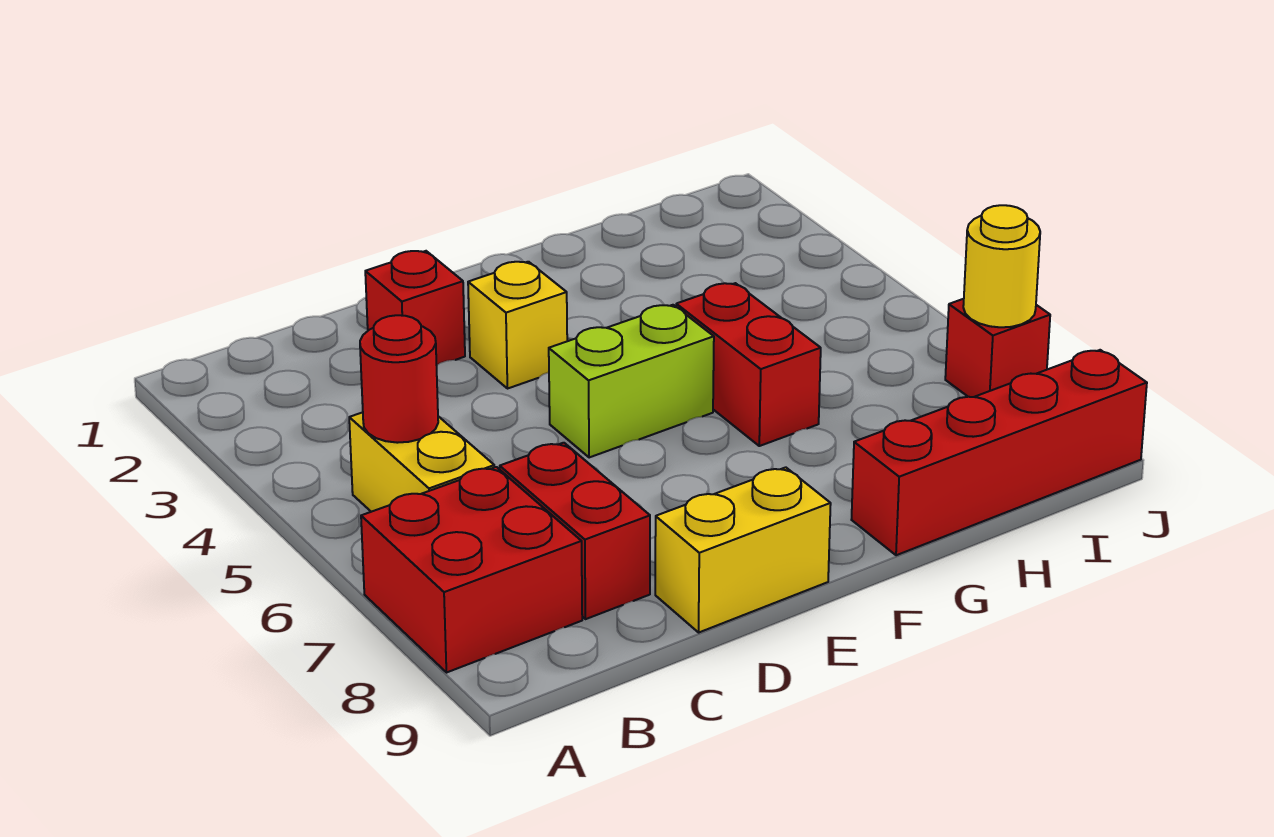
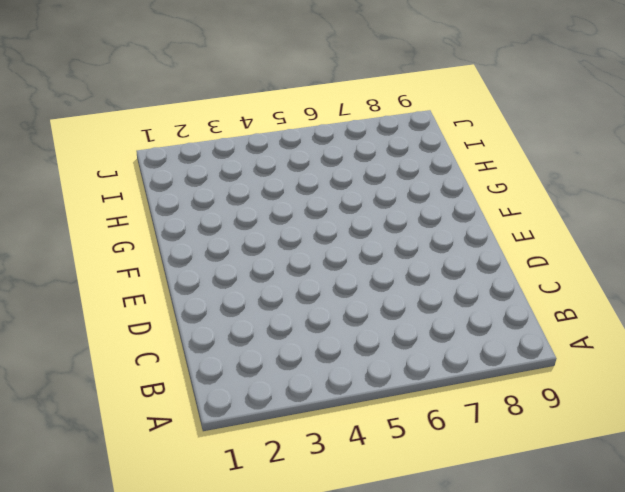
none -> red 2x2 brick [361,467,582,673]
none -> yellow 1x2 brick [349,412,494,512]
none -> red 1x2 brick [500,443,650,619]

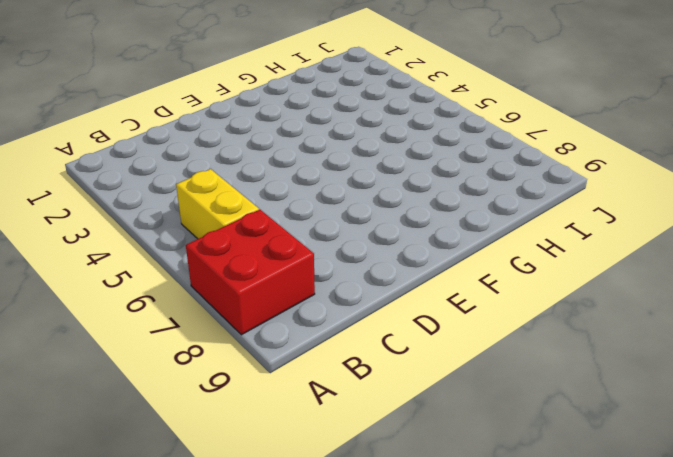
none -> red 1x2 brick [500,443,650,619]
none -> red 1x1 brick [365,251,465,365]
none -> yellow 1x2 brick [655,467,831,632]

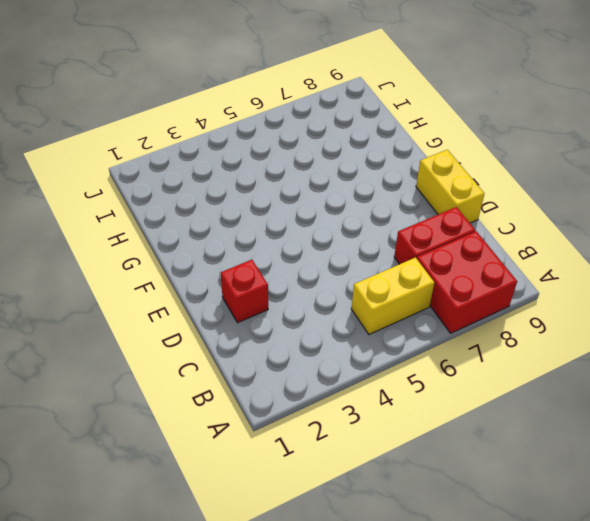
none -> yellow 1x1 brick [468,262,567,389]
none -> lime 1x2 brick [549,305,714,458]
none -> red 1x2 brick [676,283,821,446]

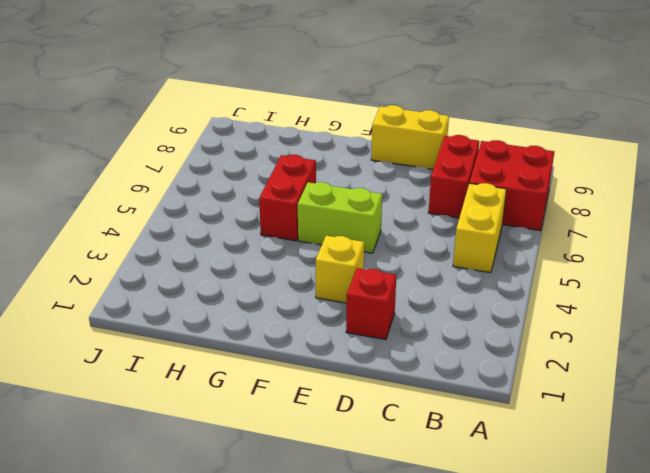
none -> red 1x4 brick [851,350,1147,555]
none -> red 1x1 brick [945,299,1050,397]
none -> red 1x1 round brick [360,315,438,443]

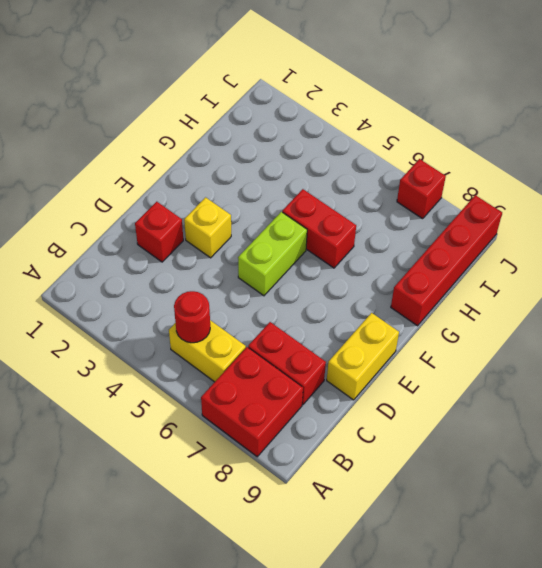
none -> yellow 1x1 round brick [963,205,1040,327]

